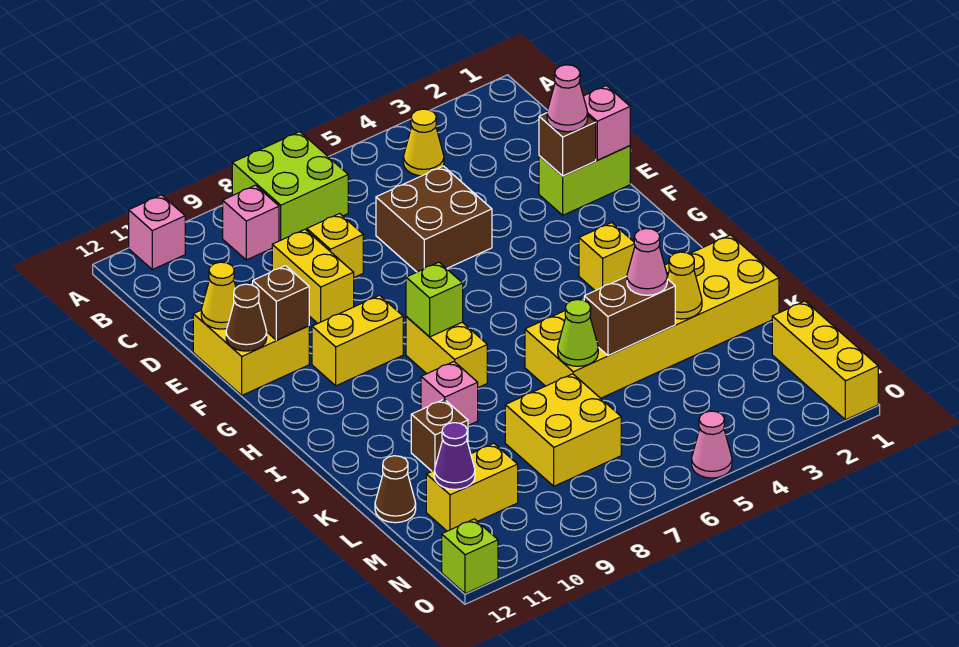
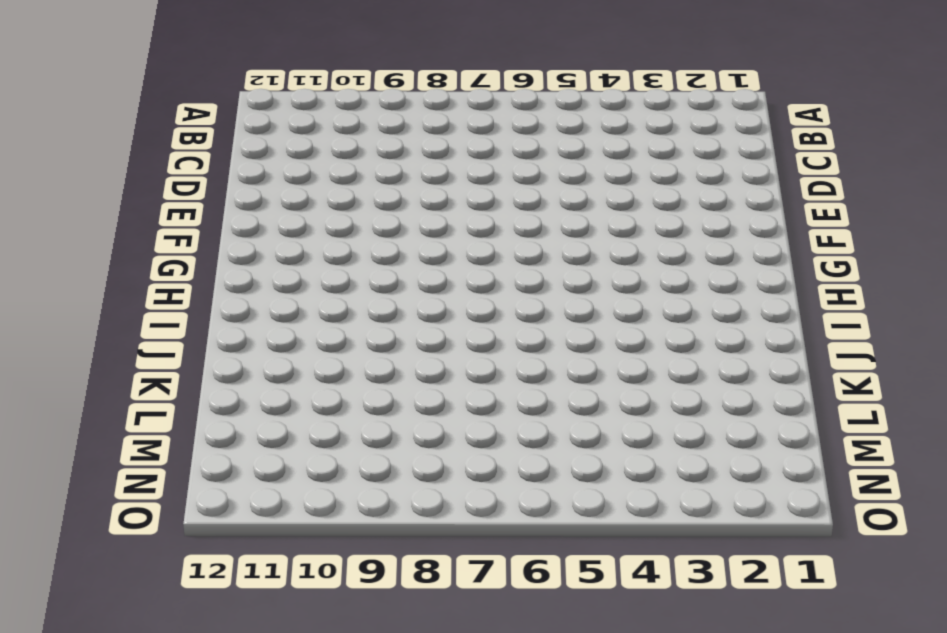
none -> lime 2x2 brick [232,132,348,241]
none -> pink 1x1 brick [129,195,185,269]
none -> yellow 1x1 cone [403,109,444,176]
none -> pink 1x1 brick [223,185,279,260]

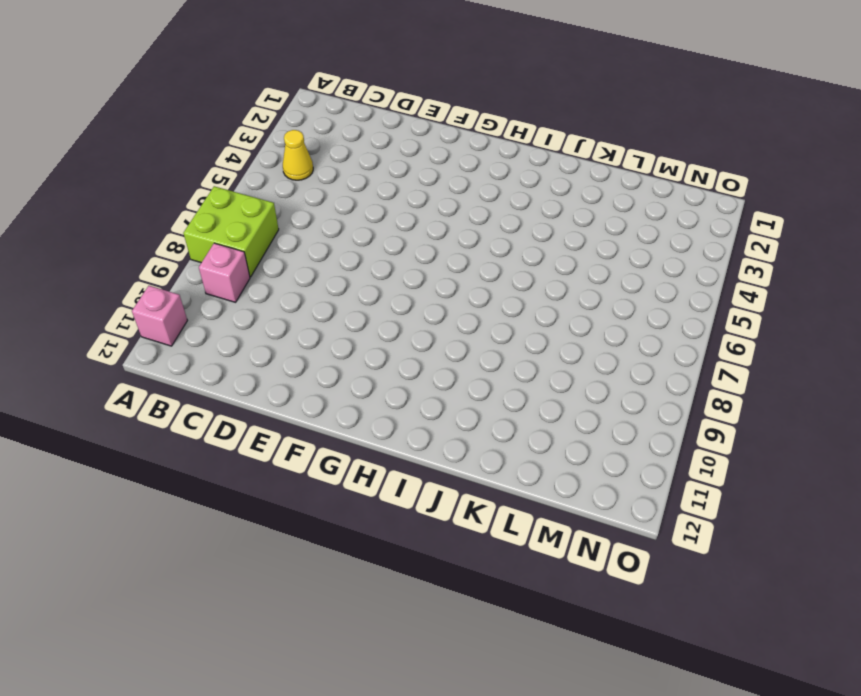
none -> brown 2x2 brick [376,166,492,272]
none -> yellow 1x1 brick [307,214,363,277]
none -> yellow 1x2 brick [272,230,354,323]
none -> lime 1x2 brick [539,146,630,215]

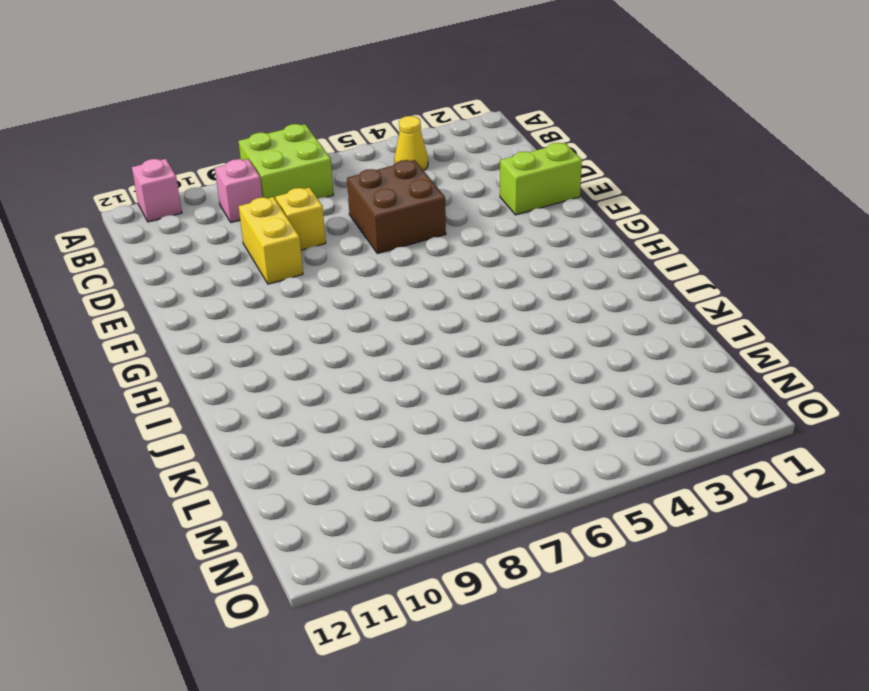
none -> yellow 2x2 brick [193,310,309,395]
none -> yellow 1x2 brick [312,295,403,386]
none -> yellow 1x1 brick [579,223,635,291]
none -> yellow 1x2 brick [406,316,487,388]

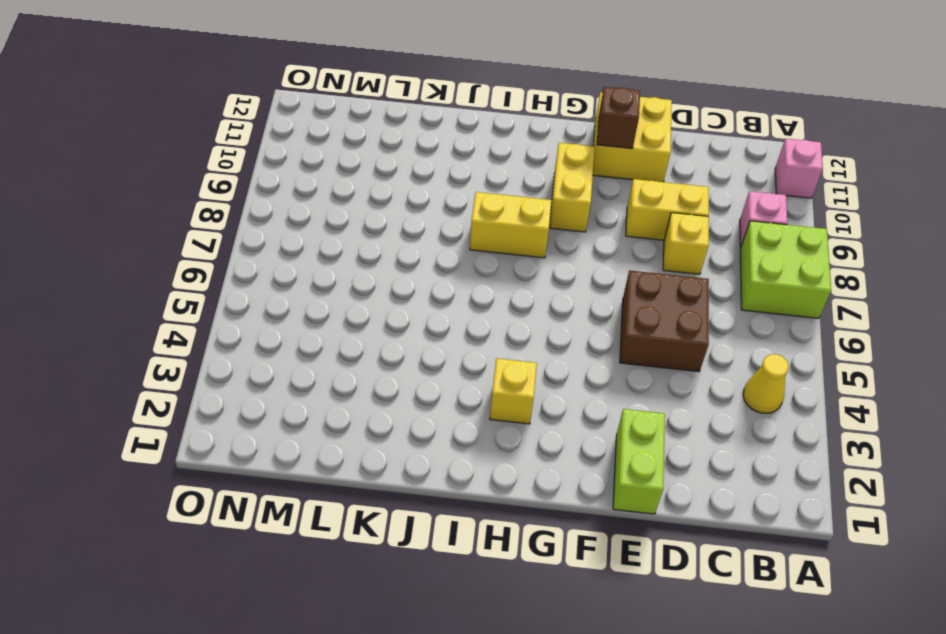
none -> yellow 2x6 brick [525,235,779,398]
none -> pink 1x1 brick [421,362,478,425]
none -> brown 1x1 brick [411,399,468,471]
none -> yellow 2x2 brick [505,374,621,486]

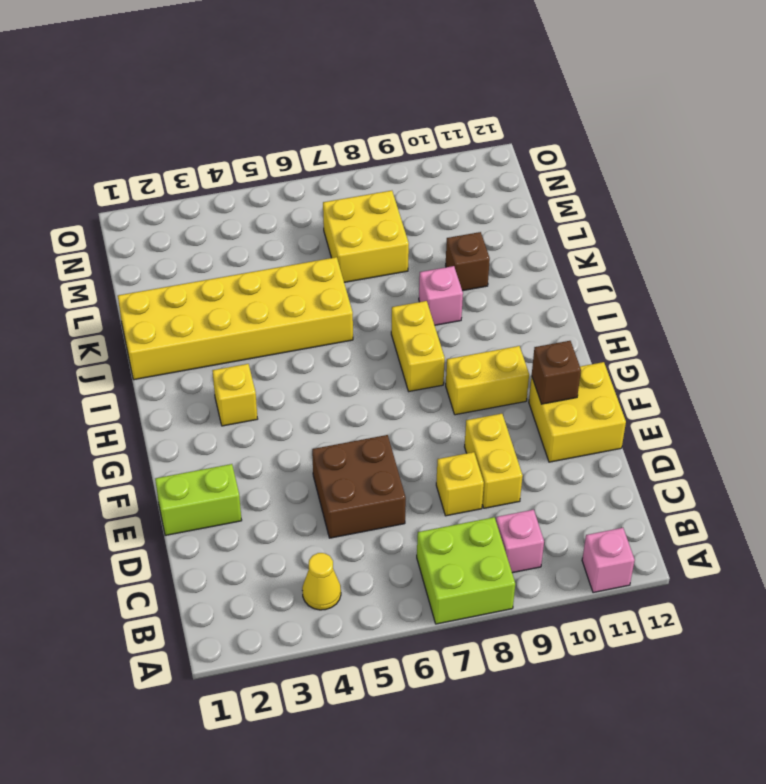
none -> brown 1x1 cone [375,456,416,523]
none -> yellow 1x3 brick [772,301,878,420]
none -> yellow 1x2 brick [426,443,518,531]
none -> pink 1x1 cone [692,411,732,478]

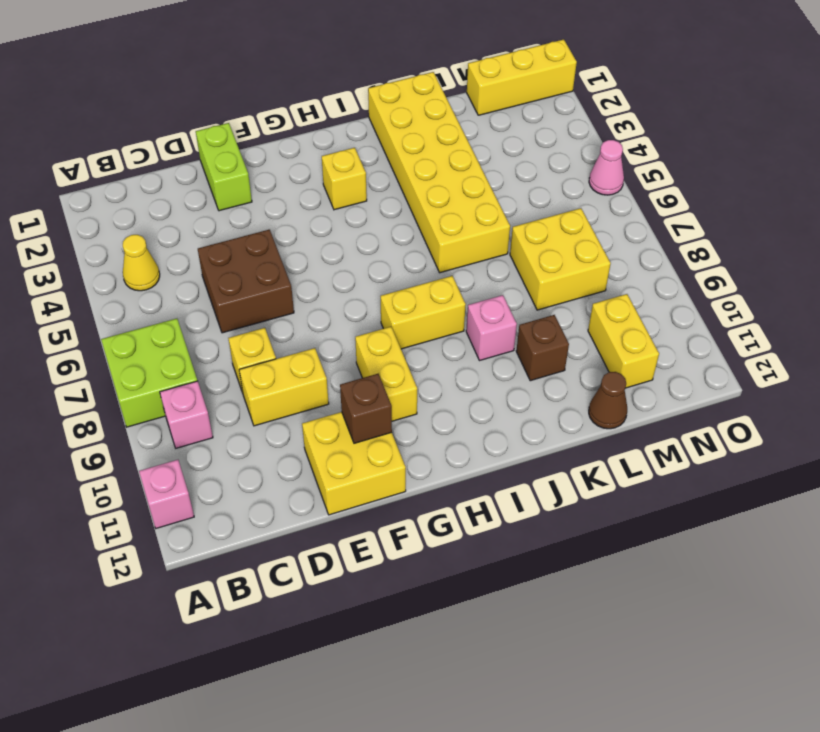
none -> lime 1x1 brick [442,519,498,594]
none -> pink 1x1 brick [583,86,630,160]
none -> brown 1x1 brick [539,113,596,176]
none -> yellow 1x1 cone [201,262,236,329]

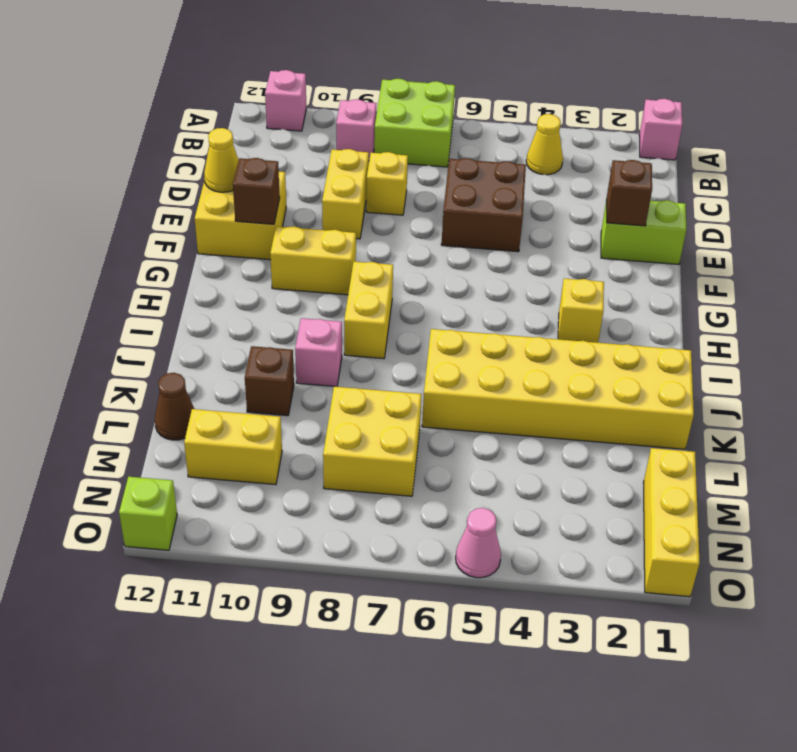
pink 1x1 brick [639,99,682,160] -> pink 1x1 brick moved to [583,86,630,160]
none -> brown 1x1 cone [226,284,267,351]
none -> lime 1x1 brick [406,262,463,337]
none -> yellow 1x1 cone [667,252,702,319]
none -> brown 1x2 brick [584,276,675,356]

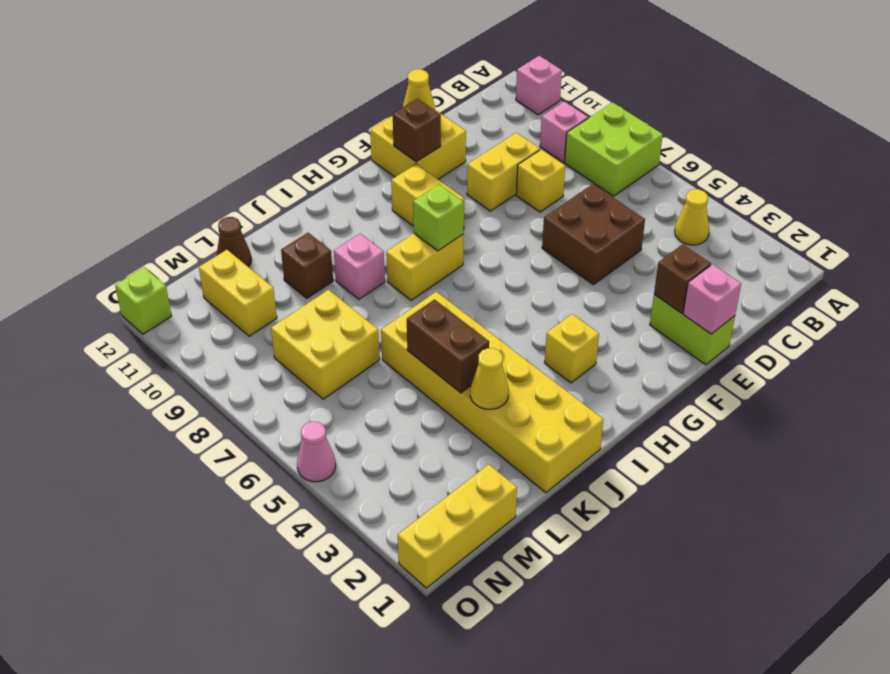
none -> brown 1x1 cone [226,284,267,351]
none -> lime 1x1 cone [558,300,598,366]
none -> purple 1x1 cone [434,423,475,489]
none -> pink 1x1 cone [547,65,588,132]

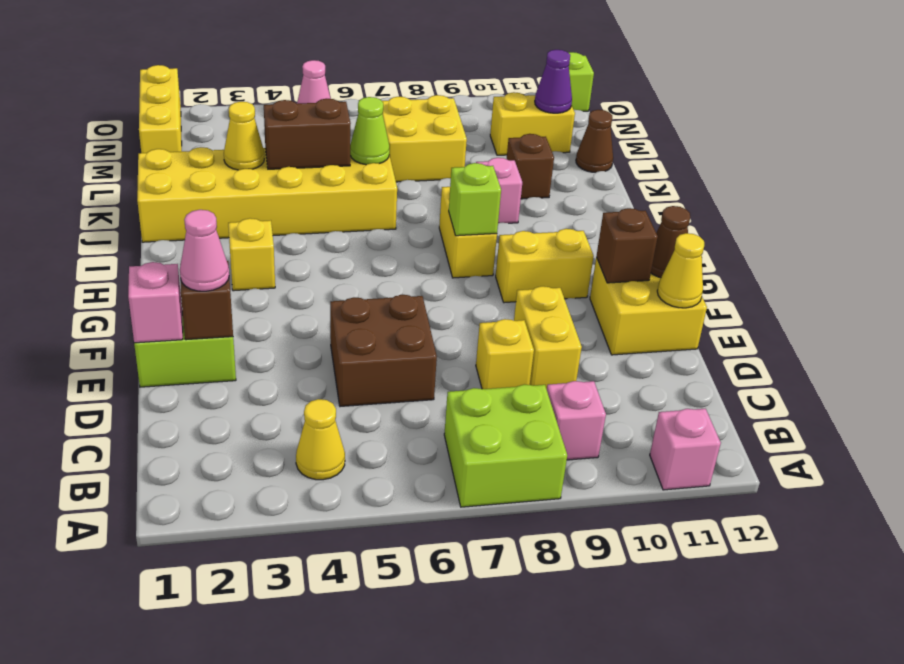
none -> pink 1x1 cone [627,229,667,295]

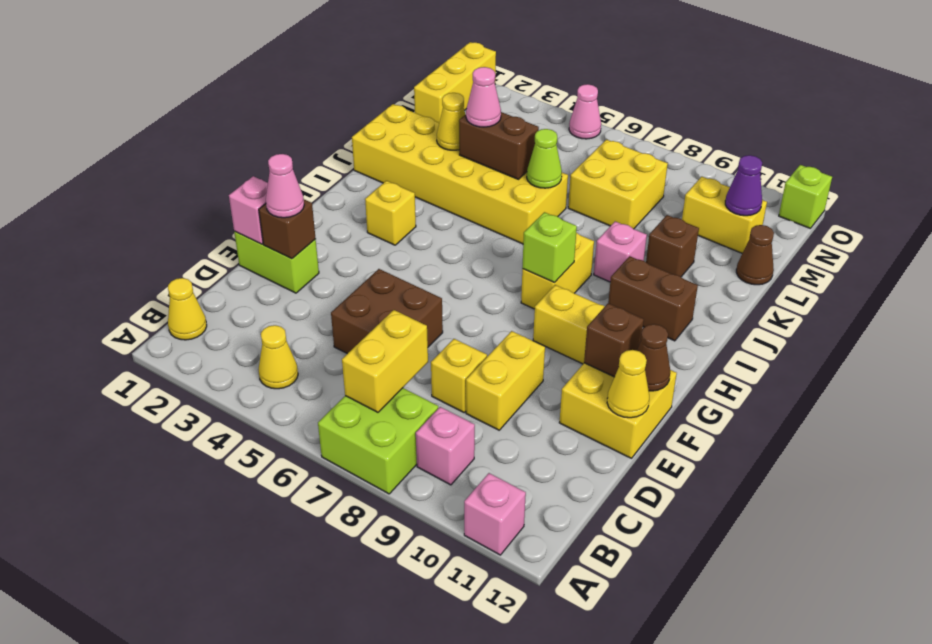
yellow 1x1 cone [168,278,207,340] -> none
yellow 1x2 brick [342,310,428,412] -> none
brown 1x2 brick [608,256,698,341] -> none

